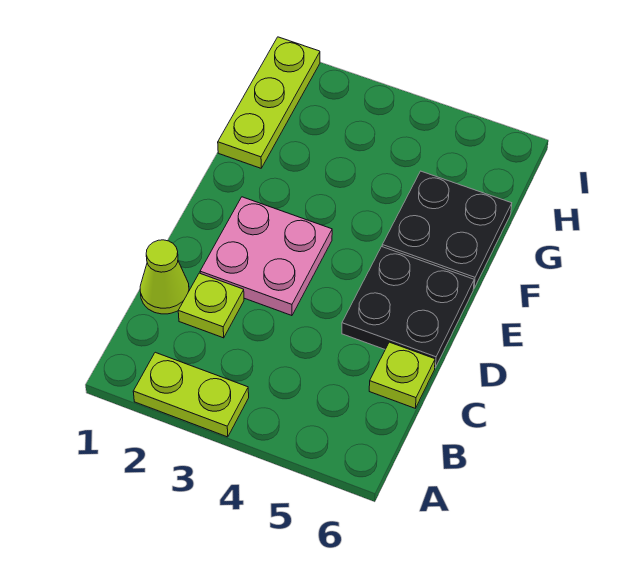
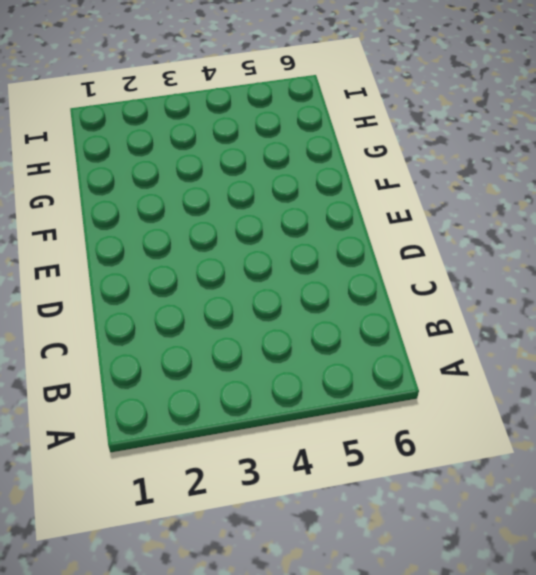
none -> lime 1x2 plate [133,352,249,437]
none -> lime 1x1 cone [140,240,189,314]

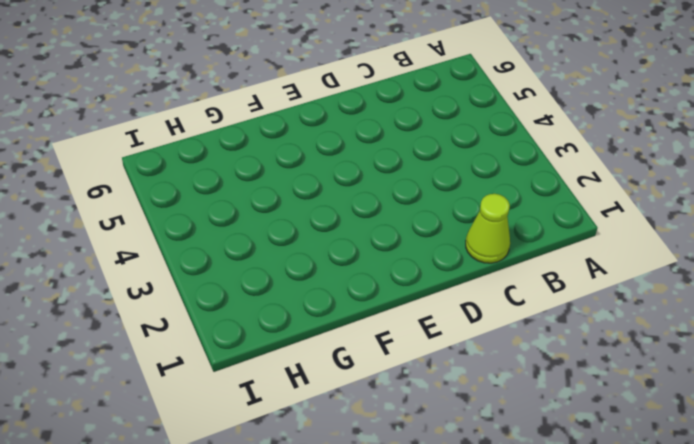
none -> lime 1x2 plate [133,352,249,437]
none -> lime 1x1 plate [178,273,244,338]

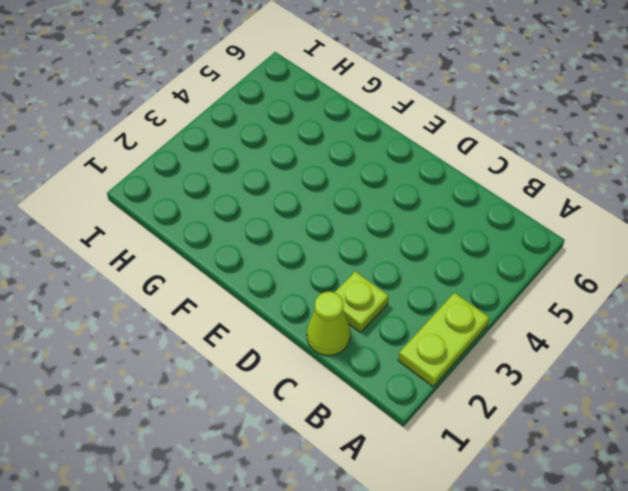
none -> lime 1x1 plate [369,342,435,408]
none -> pink 2x2 plate [200,197,332,316]

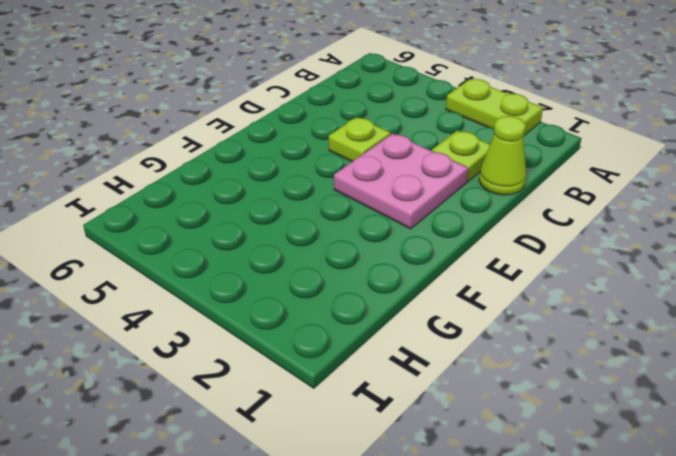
lime 1x1 plate [329,117,391,162] -> lime 1x1 plate moved to [369,342,435,408]
none -> black 2x2 plate [342,247,474,368]
none -> black 2x2 plate [382,171,512,288]

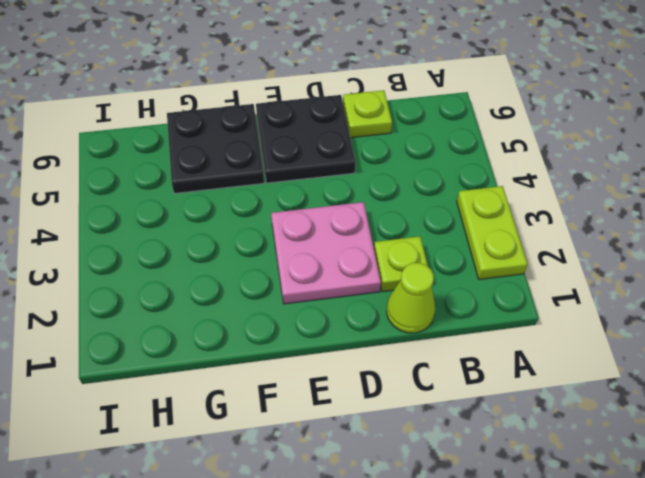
none -> lime 1x3 plate [218,37,320,168]

